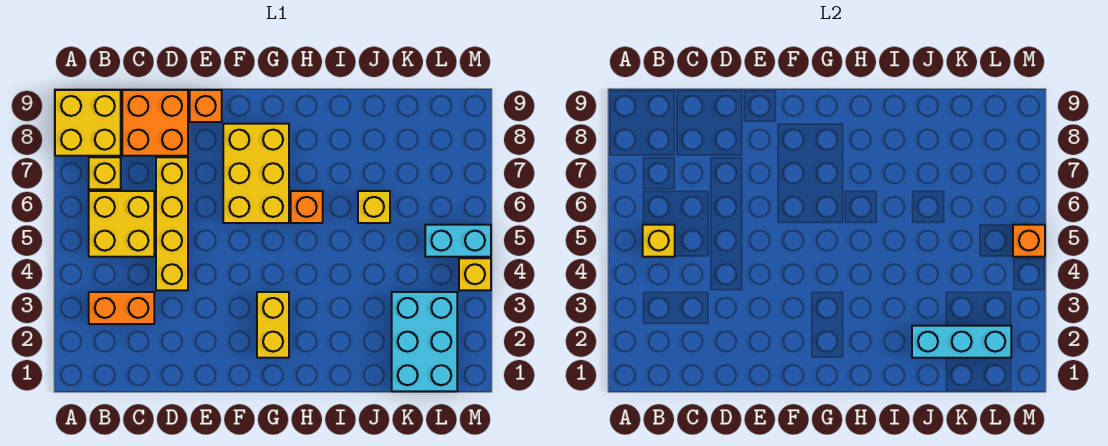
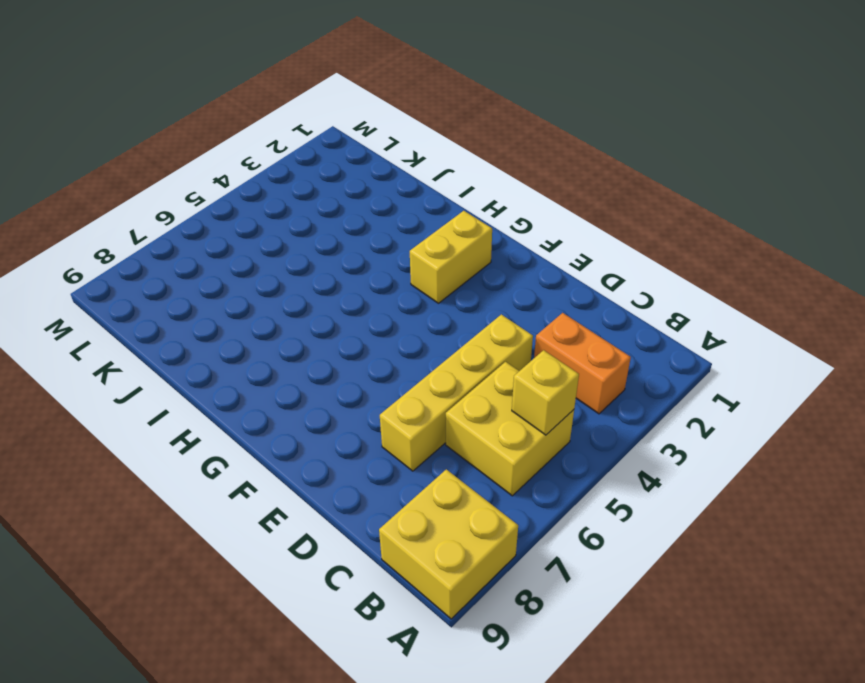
none -> yellow 1x1 brick [89,157,121,189]
none -> orange 2x2 brick [122,90,188,156]
none -> orange 1x1 brick [190,90,222,122]

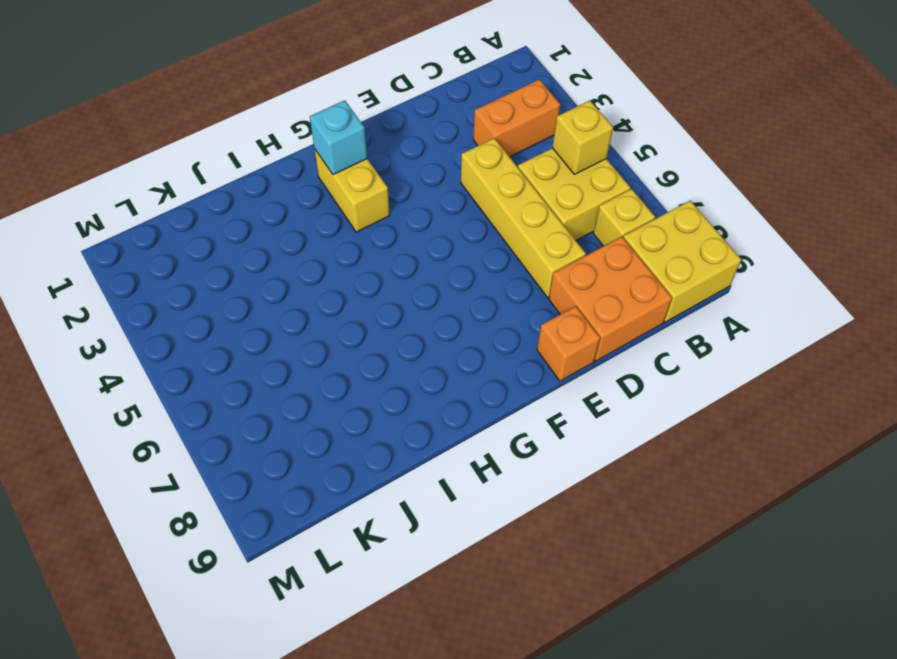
cyan 1x1 brick [310,100,367,175] -> none
none -> yellow 2x3 brick [223,124,289,223]
none -> orange 1x1 brick [291,191,323,223]
none -> yellow 1x1 brick [358,191,390,223]

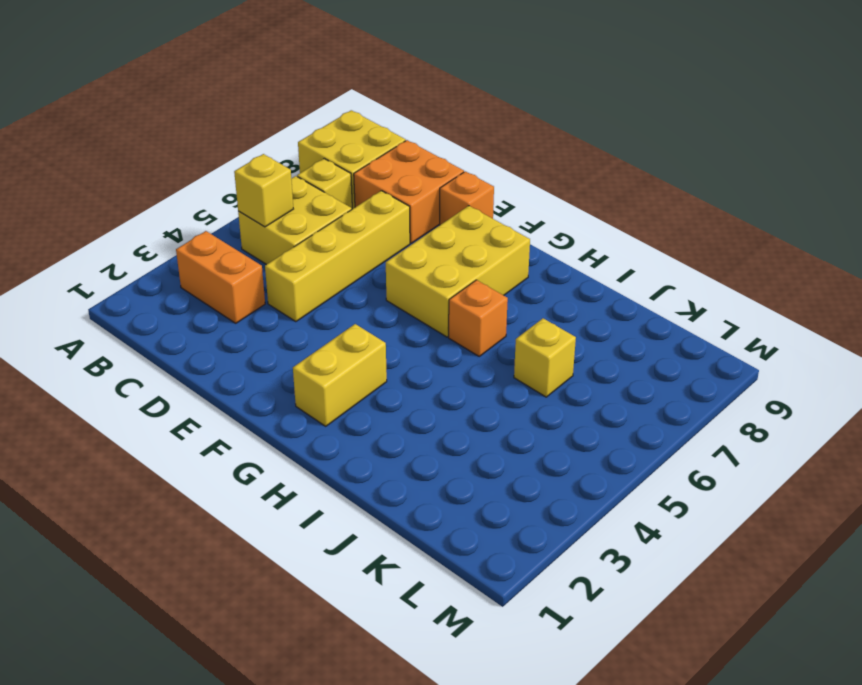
none -> cyan 2x3 brick [392,292,457,391]
none -> cyan 1x2 brick [425,225,491,257]
none -> yellow 1x1 brick [459,258,491,290]

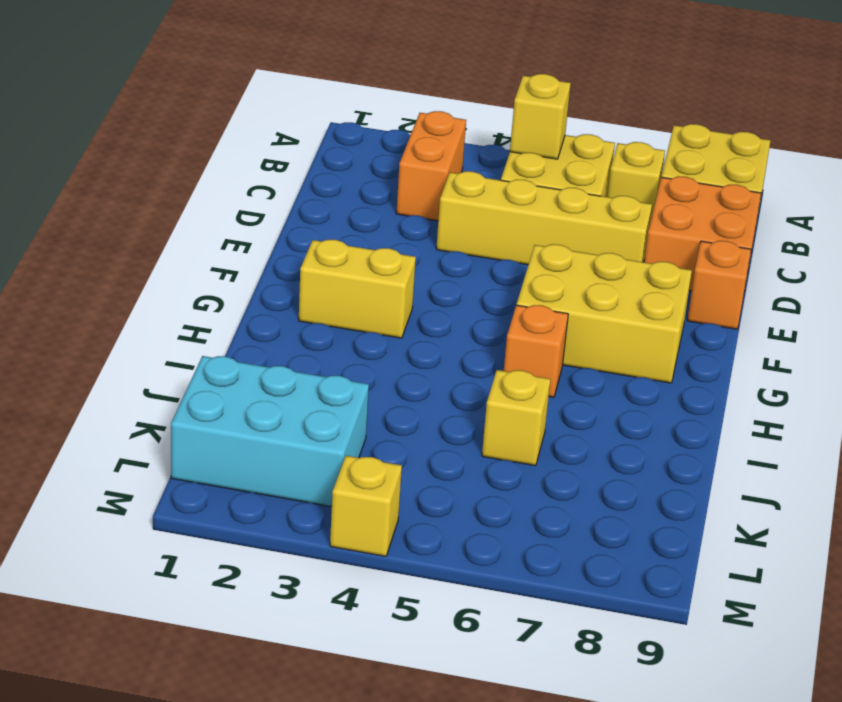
none -> cyan 1x2 brick [425,225,491,257]
none -> cyan 1x3 brick [912,326,1011,358]
none -> orange 1x1 brick [1013,225,1045,257]

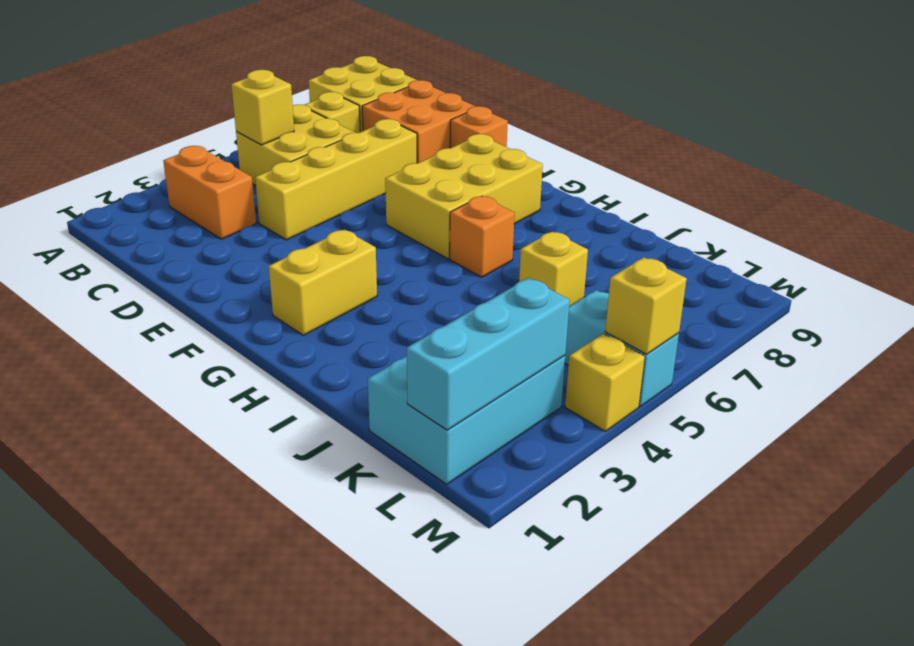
cyan 1x3 brick [407,278,570,430] -> cyan 1x3 brick turned to [912,326,1011,358]
yellow 1x1 brick [605,257,687,354] -> orange 1x1 brick [1013,225,1045,257]

